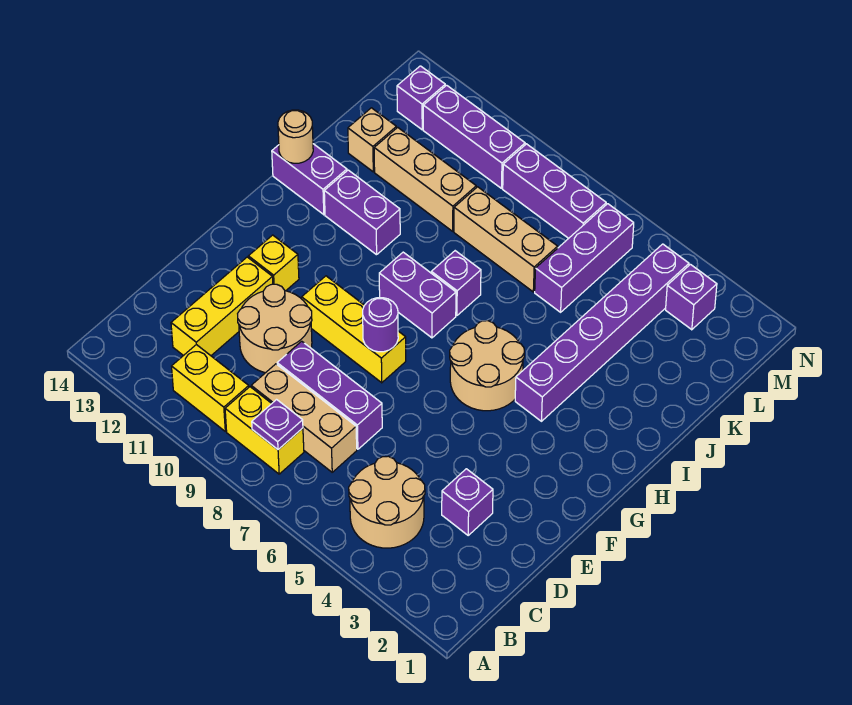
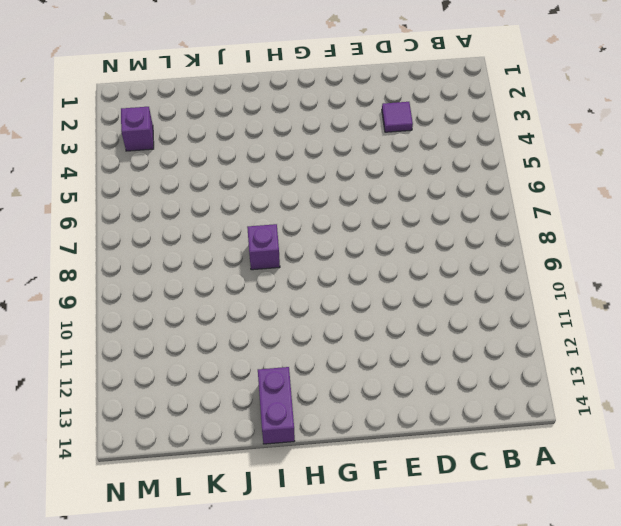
purple 1x1 tile [382,102,413,132] -> purple 1x1 brick [442,469,493,535]
none -> tan 2x2 round brick [349,456,425,548]
none -> yellow 1x2 brick [225,387,304,474]
none -> yellow 1x2 brick [172,345,249,431]

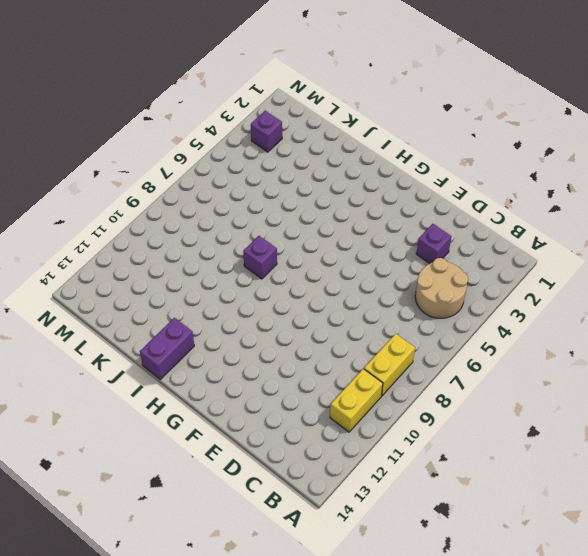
none -> tan 1x3 brick [251,364,357,472]
none -> yellow 1x3 brick [171,257,273,356]
none -> purple 1x3 brick [277,341,382,449]

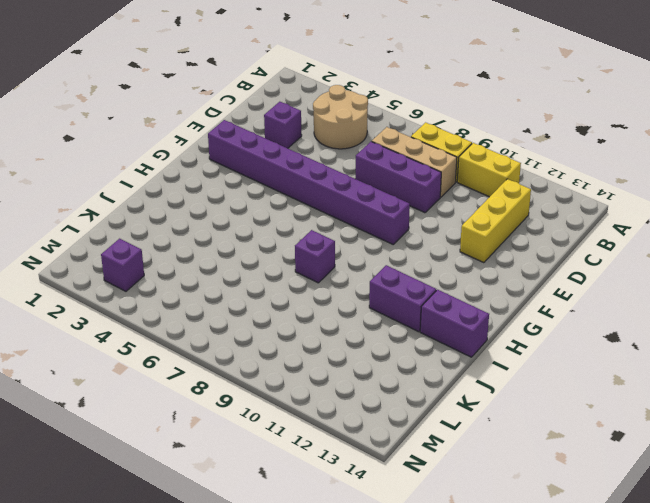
purple 1x8 brick [208,120,410,244] -> yellow 1x3 brick [302,276,406,383]
none -> tan 2x2 round brick [238,284,312,373]
none -> yellow 1x1 brick [248,235,299,291]
none -> tan 2x2 round brick [450,321,524,411]

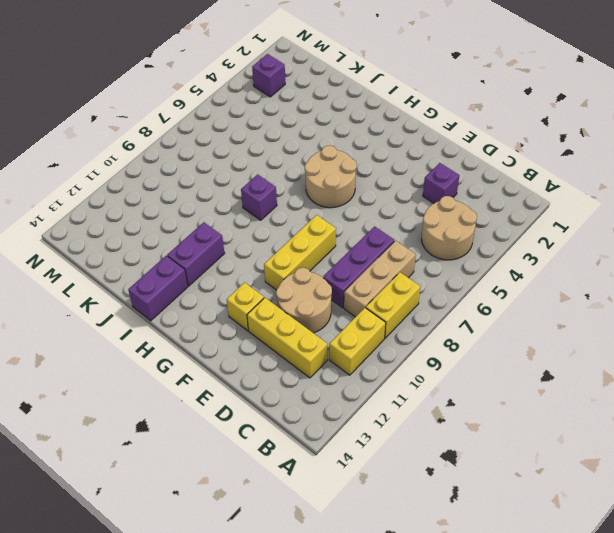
none -> purple 1x6 brick [515,244,689,421]
none -> purple 1x2 brick [379,252,456,338]
none -> purple 1x3 brick [535,204,634,312]

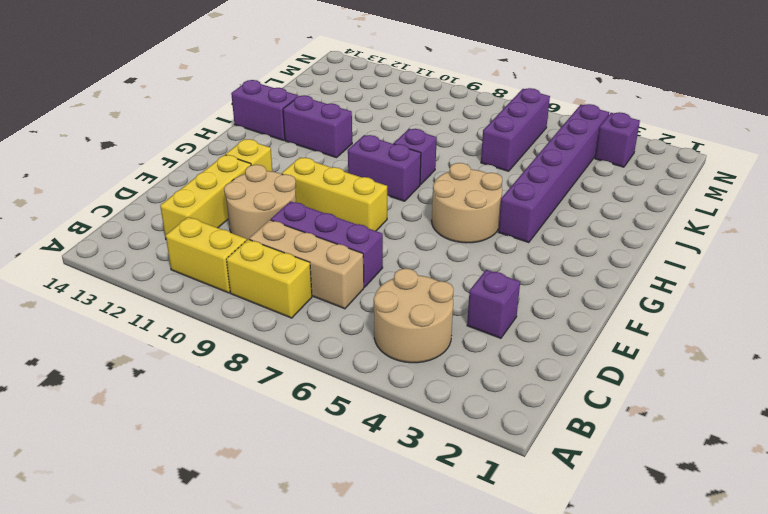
none -> tan 1x3 brick [454,187,558,292]
none -> tan 1x3 brick [374,127,476,231]
none -> tan 1x1 brick [348,108,396,172]

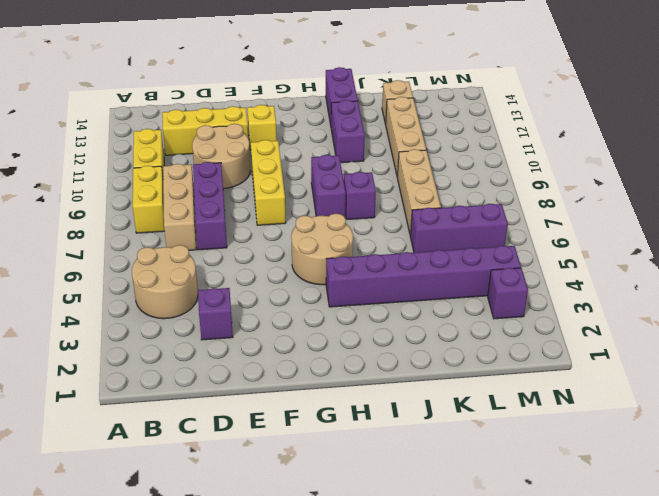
none -> purple 1x3 brick [503,144,606,238]
none -> purple 1x3 brick [423,85,525,188]
none -> purple 1x1 brick [397,66,445,130]

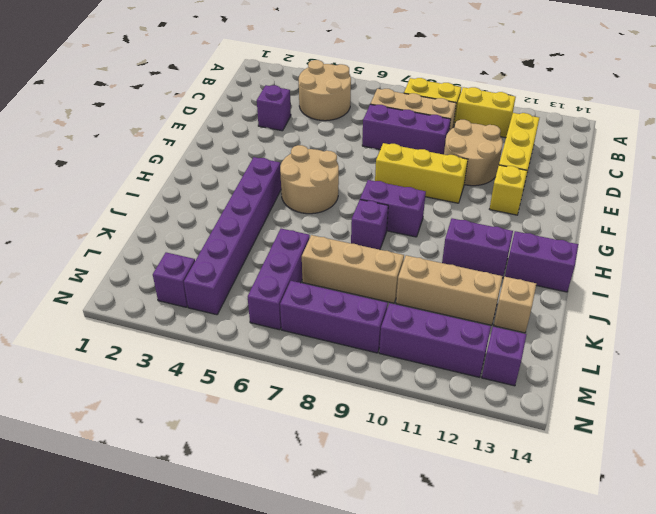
none -> purple 1x1 plate [252,400,303,450]
none -> purple 1x1 round brick [363,298,398,352]
none -> tan 1x1 round brick [278,110,313,163]

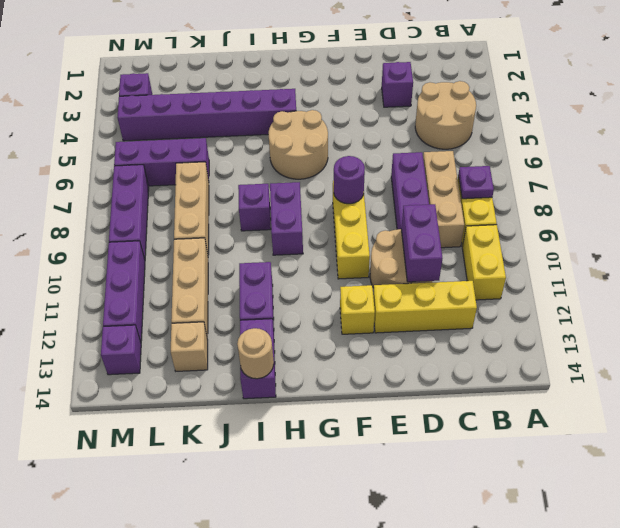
purple 1x2 brick [401,204,442,282] -> none

